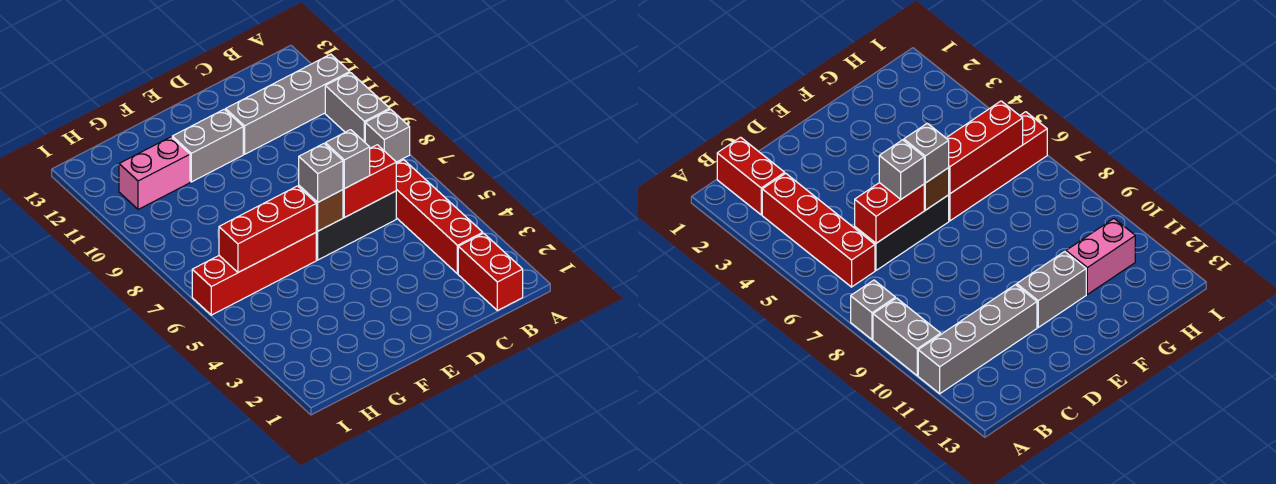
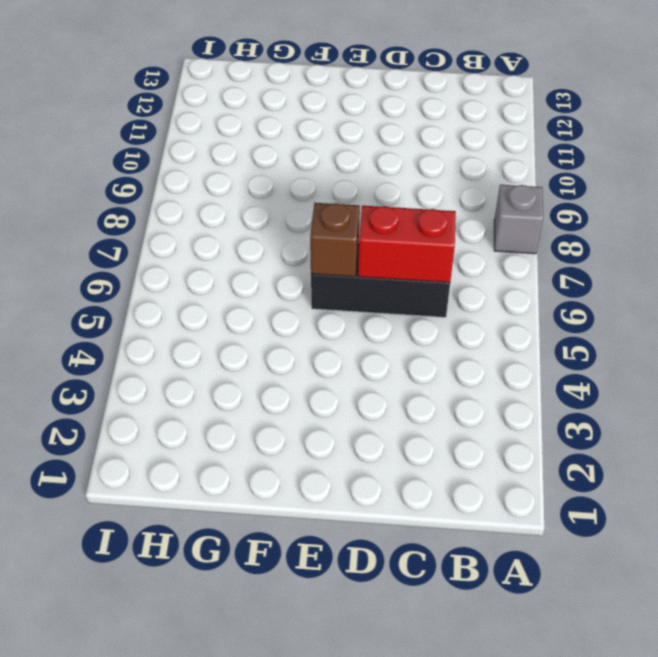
none -> grey 1x2 brick [325,73,390,142]
none -> grey 1x4 brick [226,54,350,154]
none -> red 1x2 brick [458,233,523,311]

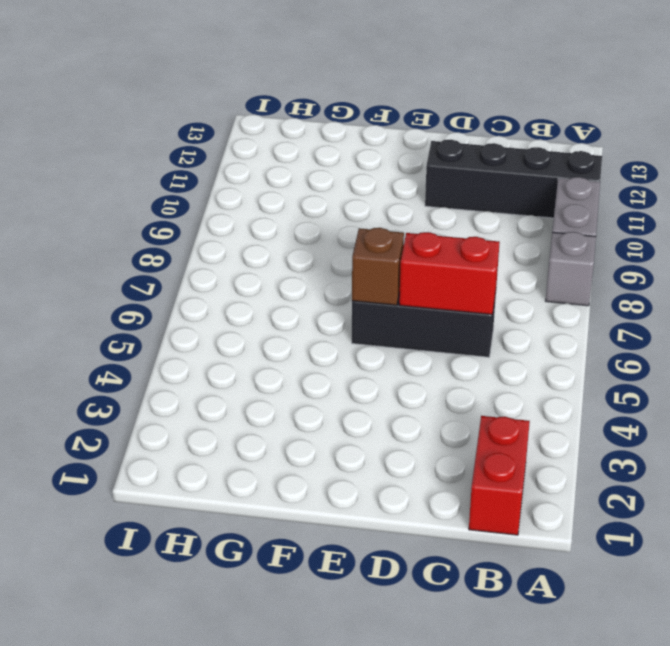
black 1x4 brick [425,140,602,218] -> grey 1x4 brick [226,54,350,154]
none -> red 1x4 brick [396,160,483,274]
none -> grey 1x2 brick [172,109,243,182]
none -> red 1x4 brick [192,233,316,315]

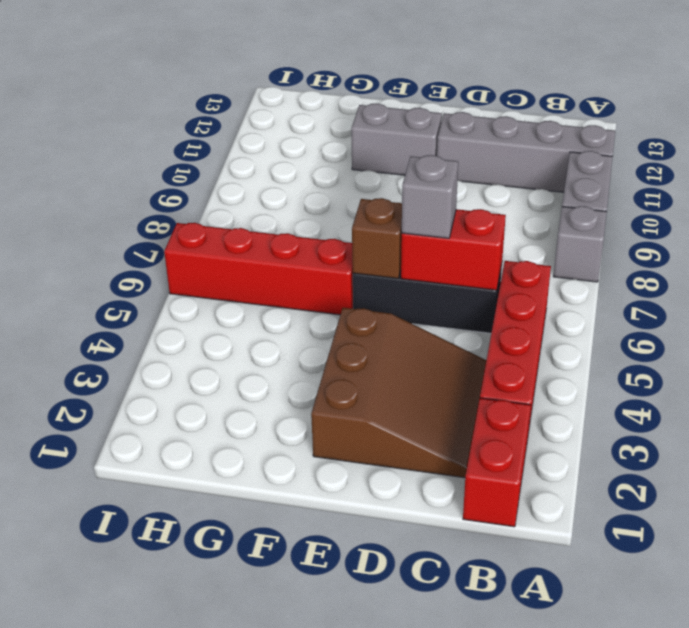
brown 3x3 slope [311,308,486,478] -> none
none -> pink 1x2 brick [119,137,190,209]
none -> red 1x3 brick [219,186,316,272]
none -> grey 1x1 brick [299,144,343,202]

